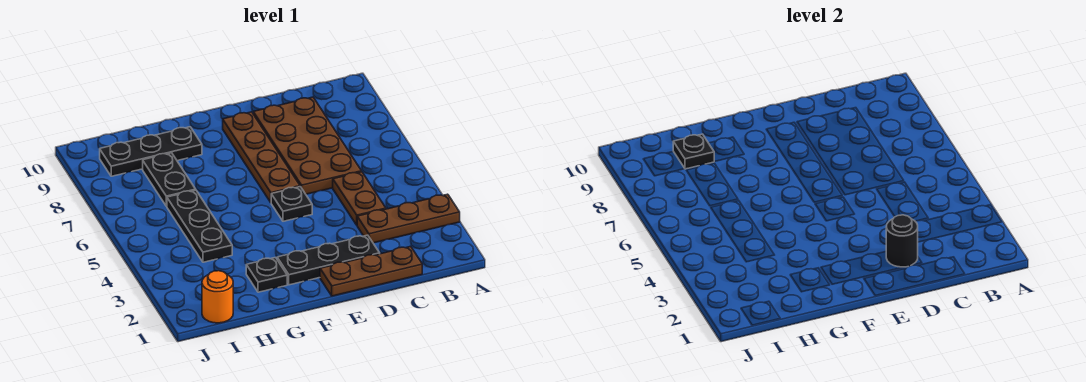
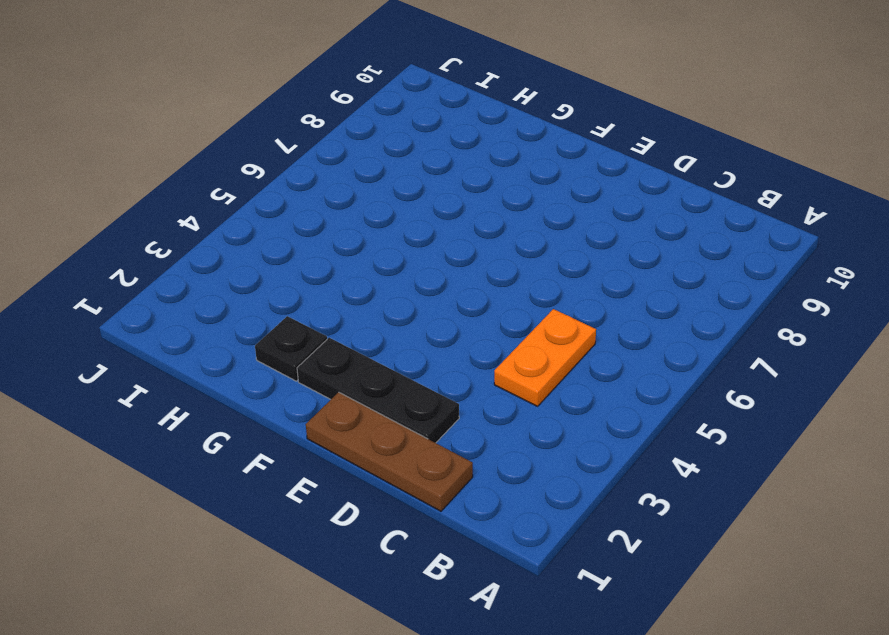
orange 1x2 plate [494,309,596,406] -> brown 1x2 plate [333,172,386,225]
none -> brown 1x3 plate [357,194,460,243]
none -> brown 2x4 plate [253,97,362,194]
none -> black 1x1 plate [271,187,312,221]

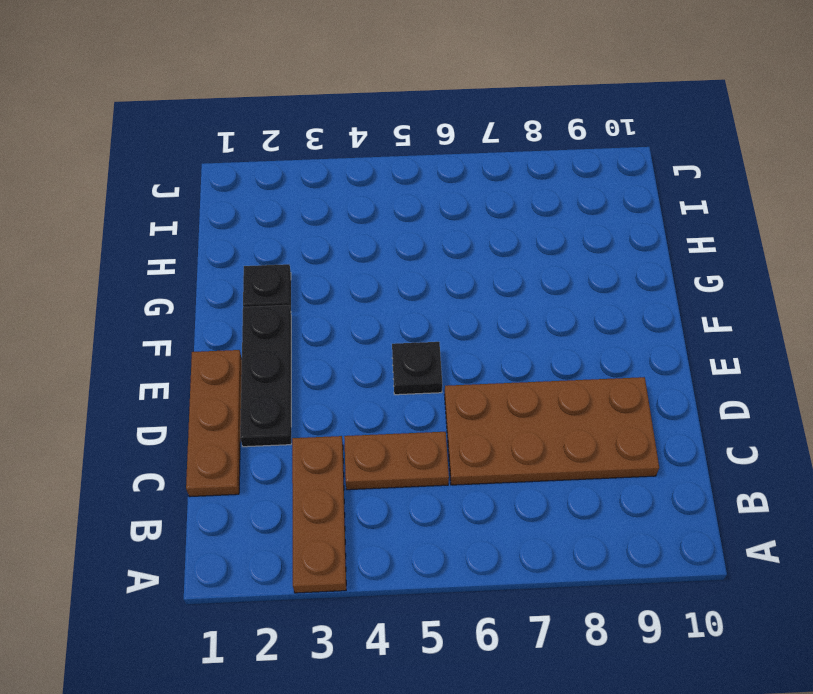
none -> brown 1x4 plate [223,112,300,202]
none -> black 1x3 plate [100,127,202,176]
none -> black 1x3 plate [167,190,232,262]

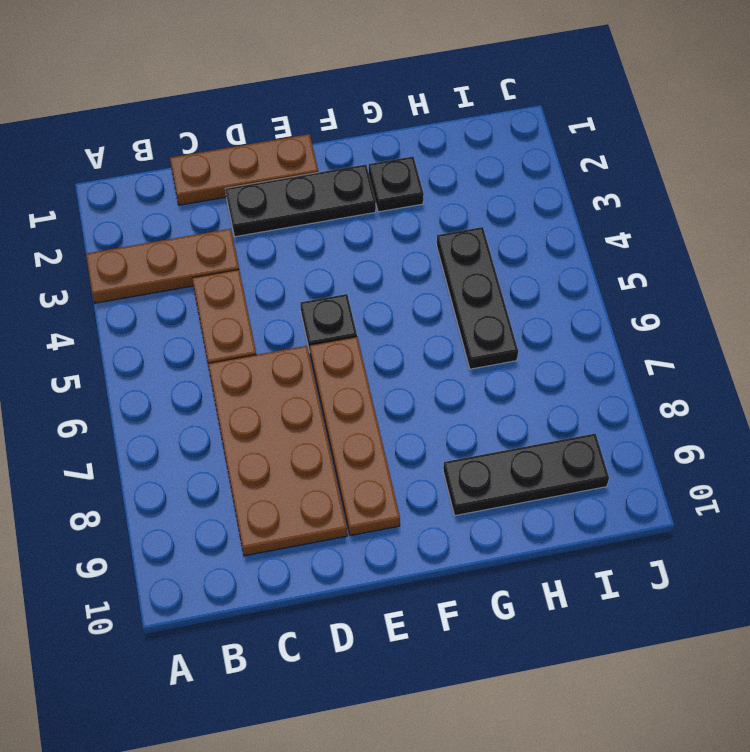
none -> black 1x2 plate [143,153,196,206]
none -> orange 1x1 round brick [202,271,233,323]
none -> black 1x1 round brick [886,215,918,267]

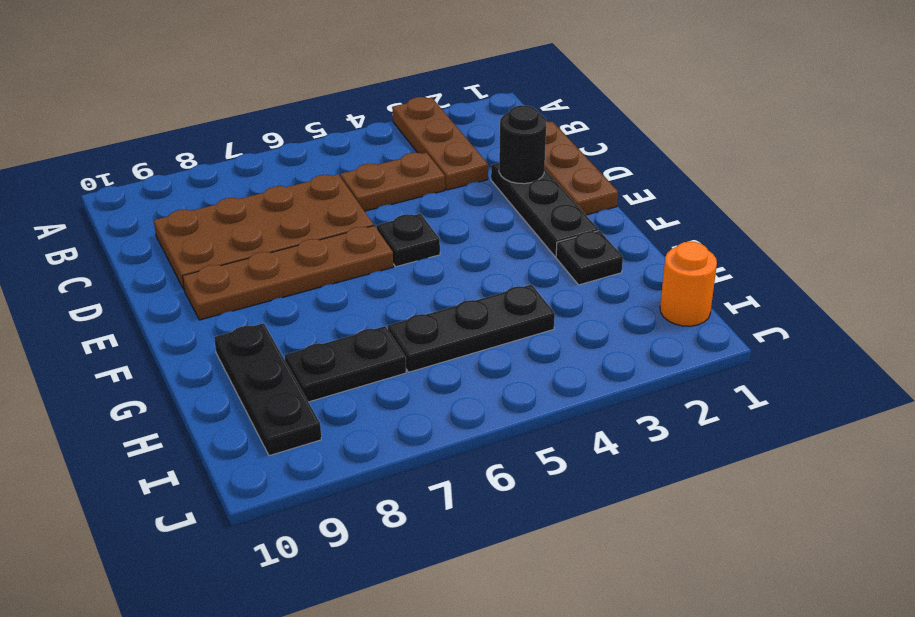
none -> black 1x1 plate [673,134,715,169]

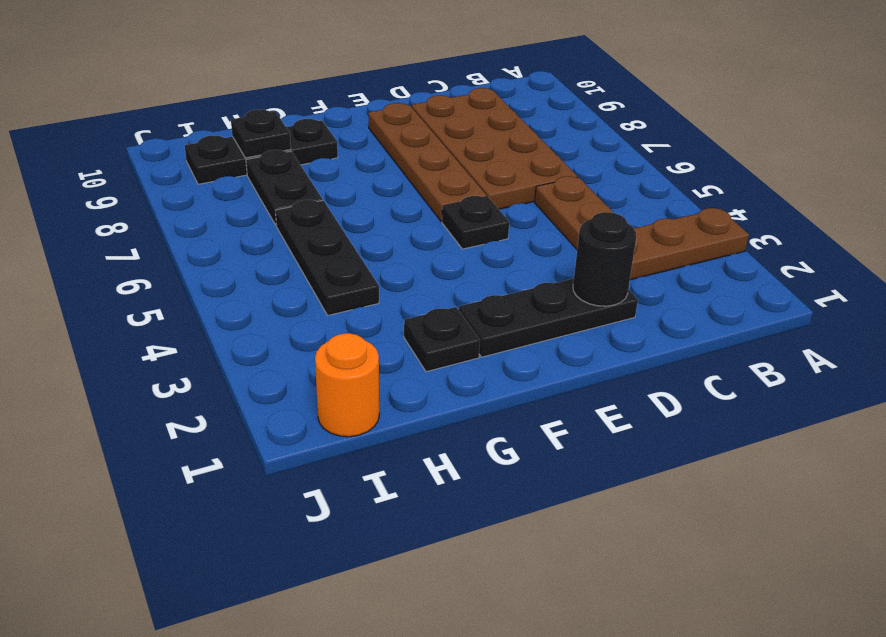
none -> brown 1x3 plate [320,246,422,296]

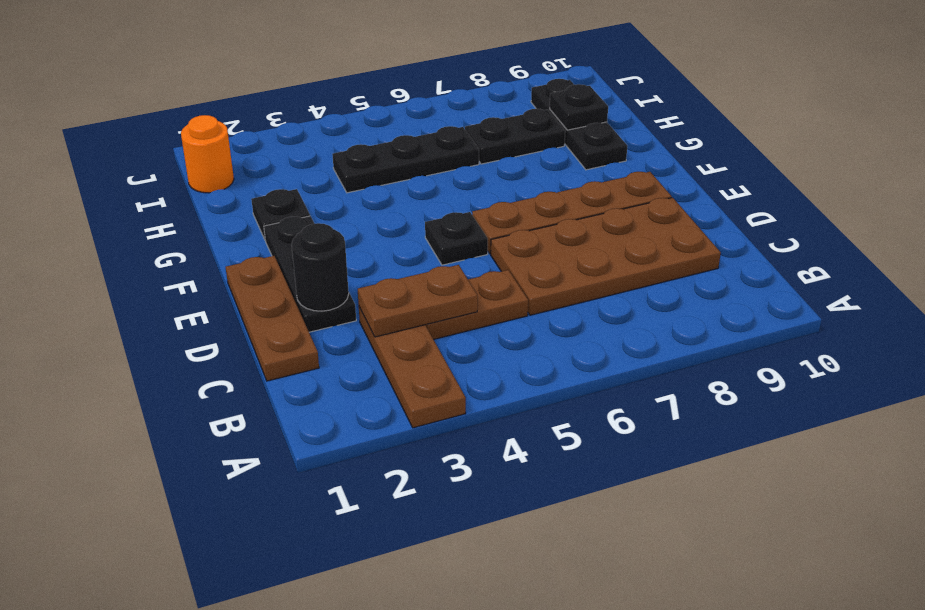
brown 1x2 plate [358,265,478,337] -> none

